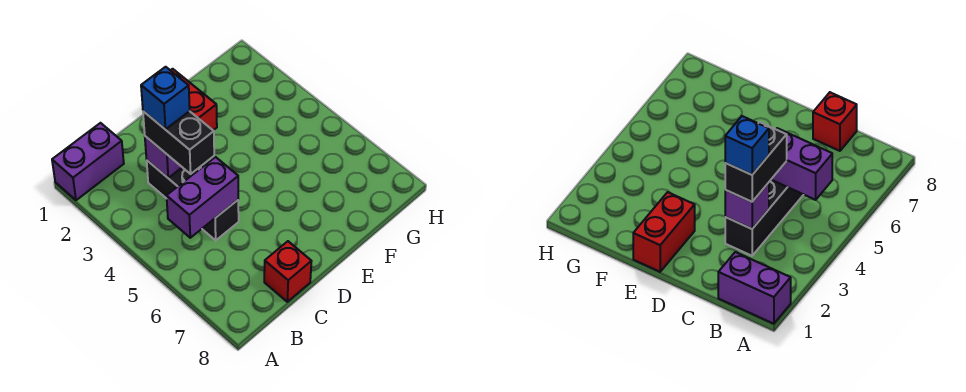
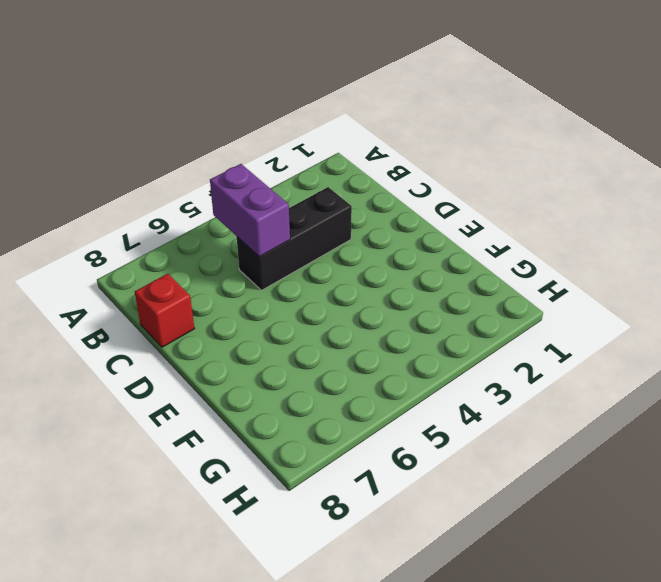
none -> purple 1x2 brick [52,123,124,200]
none -> red 1x2 brick [171,69,217,130]

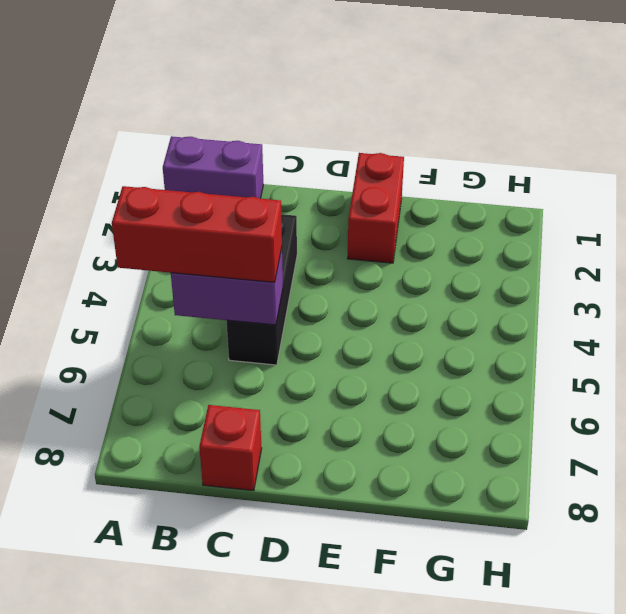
red 1x3 brick [112,186,282,282] -> none
none -> purple 1x1 brick [145,136,182,178]
none -> black 1x2 brick [143,111,214,174]

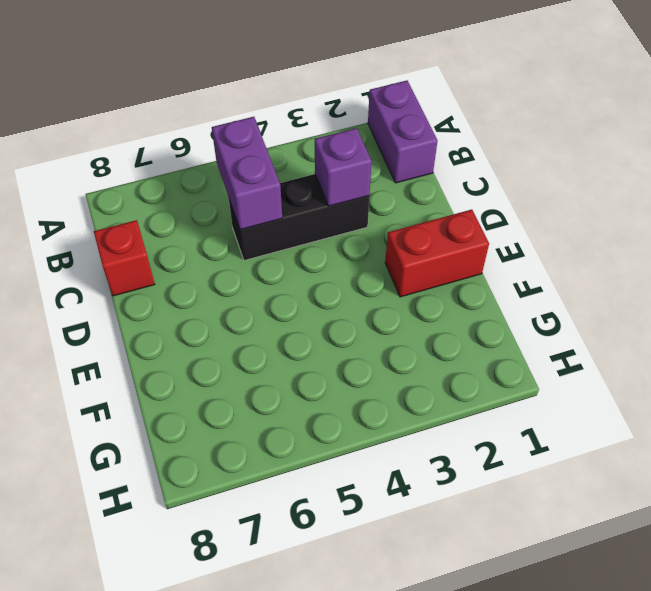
none -> black 1x2 brick [143,111,214,174]
none -> blue 1x1 brick [141,67,190,130]

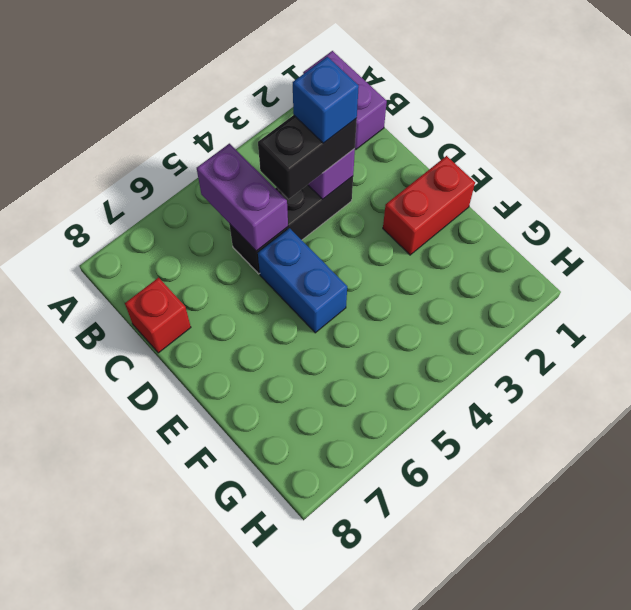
blue 1x2 brick [258,228,347,333] -> none

